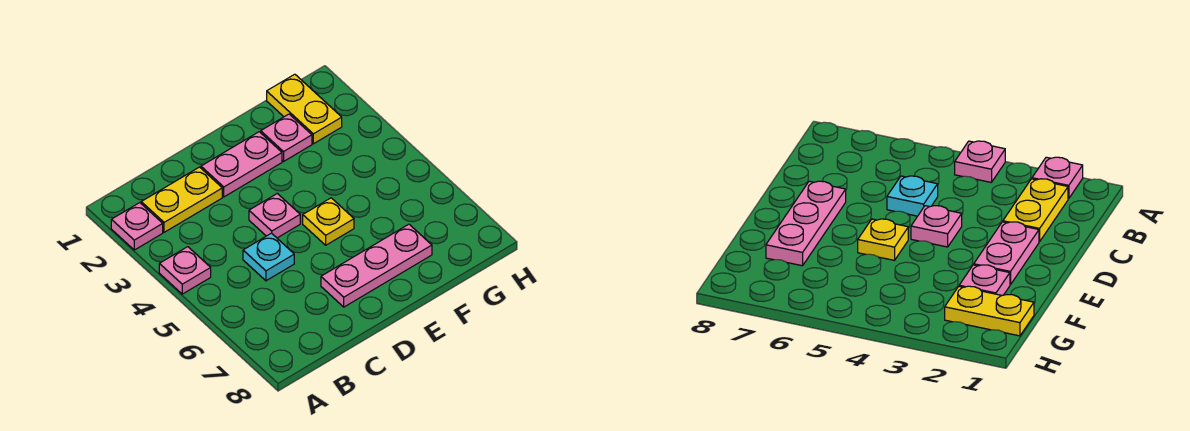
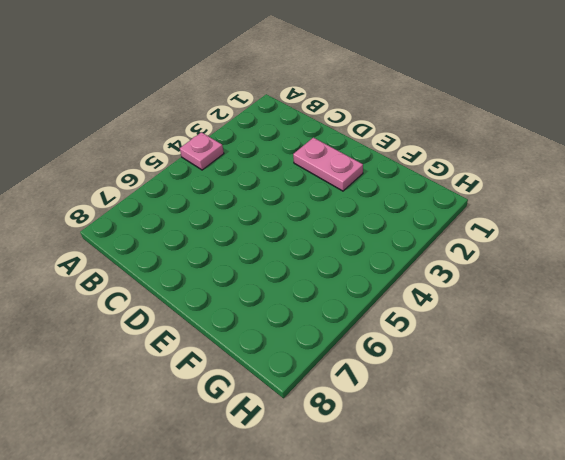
none -> pink 1x1 plate [111,203,163,250]
none -> yellow 1x2 plate [141,167,222,232]

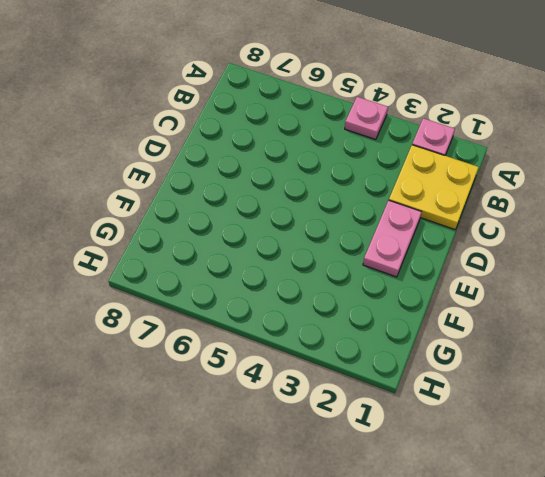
yellow 2x2 plate [389,145,479,230] -> yellow 1x2 plate [141,167,222,232]
none -> cyan 1x1 plate [243,233,294,281]
none -> pink 1x1 plate [249,193,300,238]

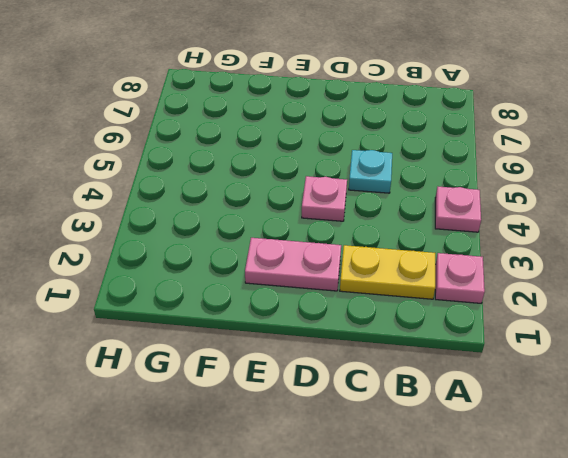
none -> pink 1x3 plate [321,224,432,307]
none -> yellow 1x1 plate [303,198,354,245]

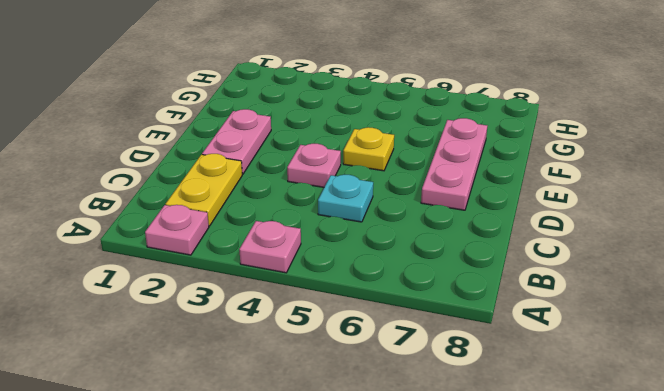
none -> pink 1x1 plate [261,114,312,161]
none -> yellow 1x2 plate [267,74,342,144]

